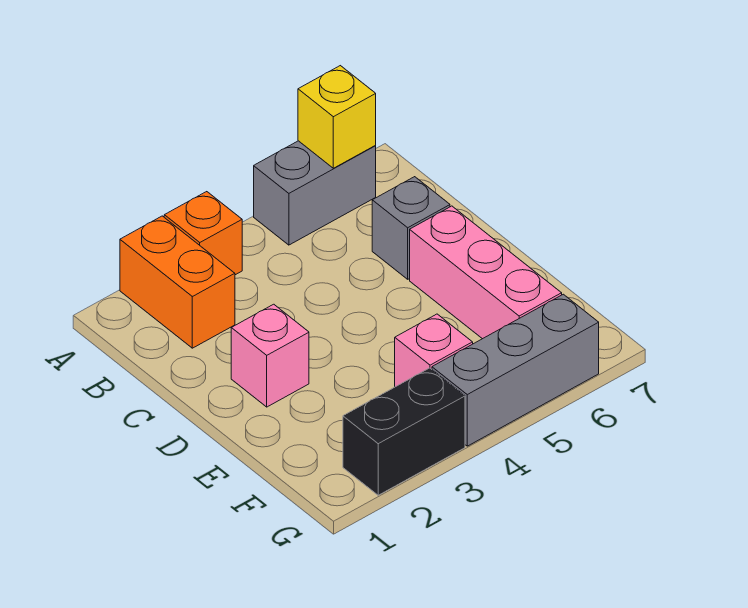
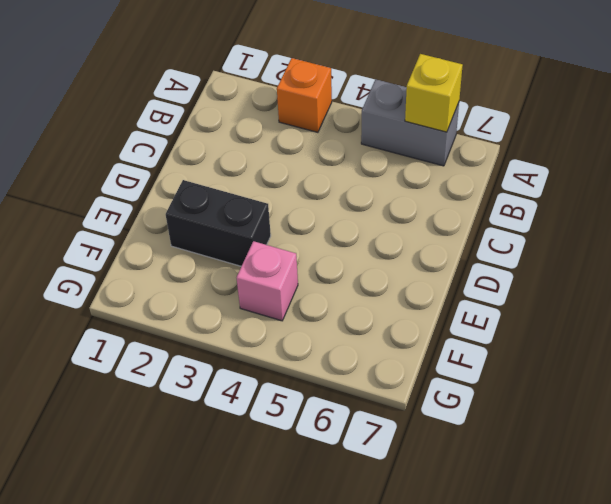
black 1x2 brick [166,180,271,266] -> black 1x2 brick moved to [343,368,465,495]
none -> orange 1x2 brick [120,216,235,348]
none -> grey 1x1 brick [372,177,450,279]

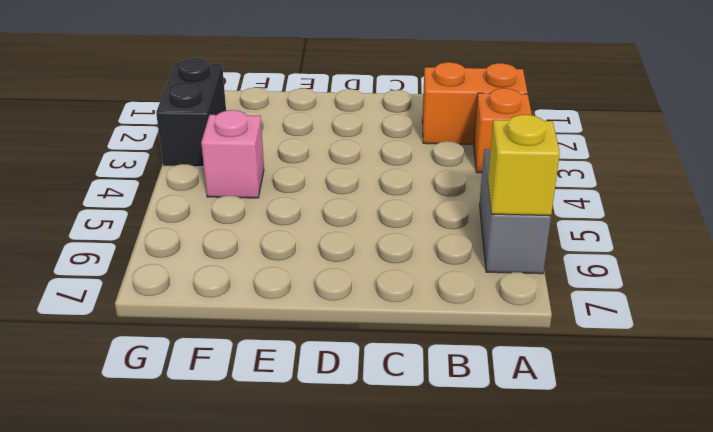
none -> grey 1x1 brick [372,177,450,279]
none -> pink 1x1 brick [231,304,309,407]

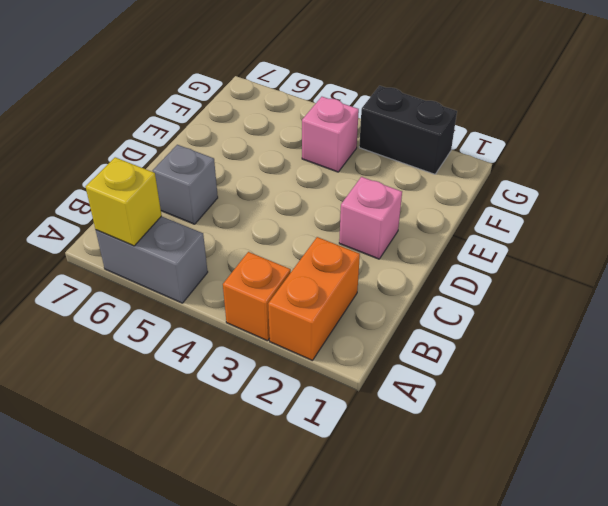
none -> pink 1x3 brick [410,206,562,339]
none -> grey 1x3 brick [432,294,599,446]

